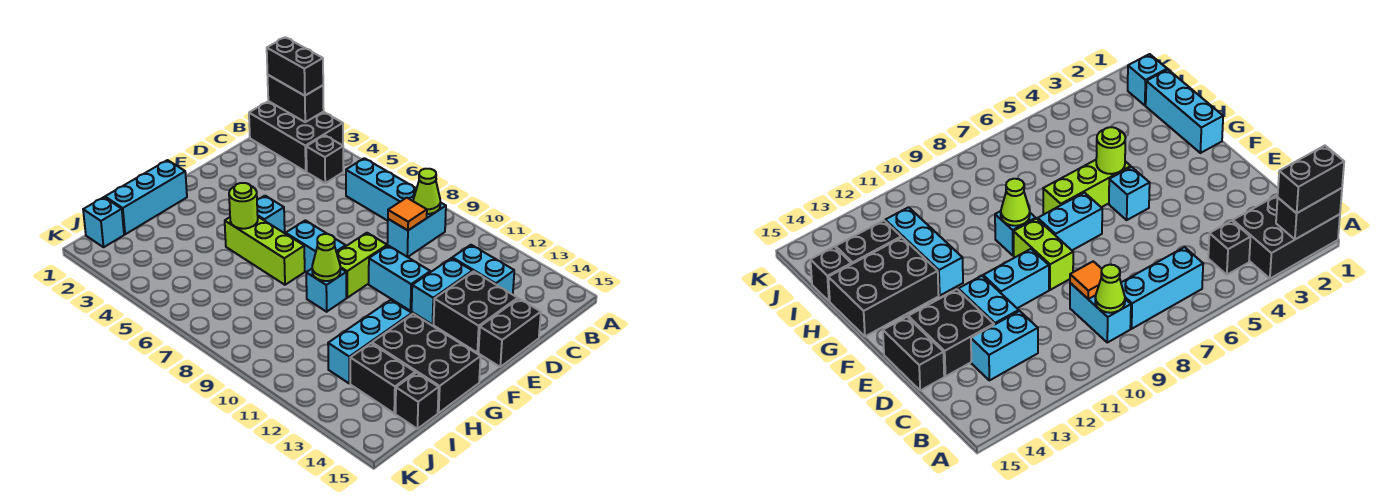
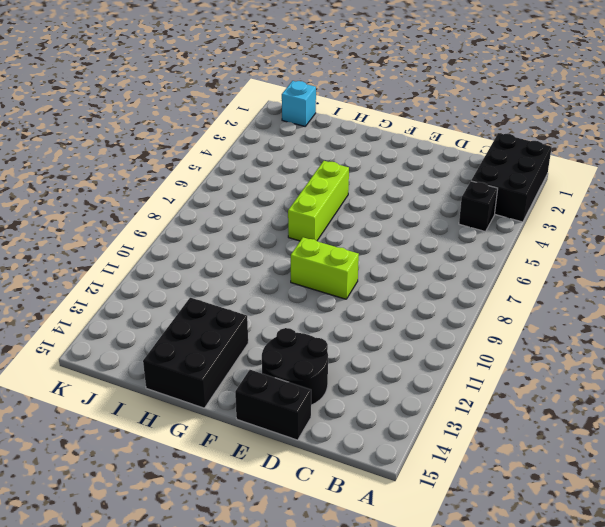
black 2x2 round brick [262,328,328,405] -> black 2x2 brick [434,271,518,352]
none -> cyan 1x3 brick [346,158,417,221]
none -> cyan 1x2 brick [387,202,446,257]
none -> cyan 1x2 brick [452,245,514,295]

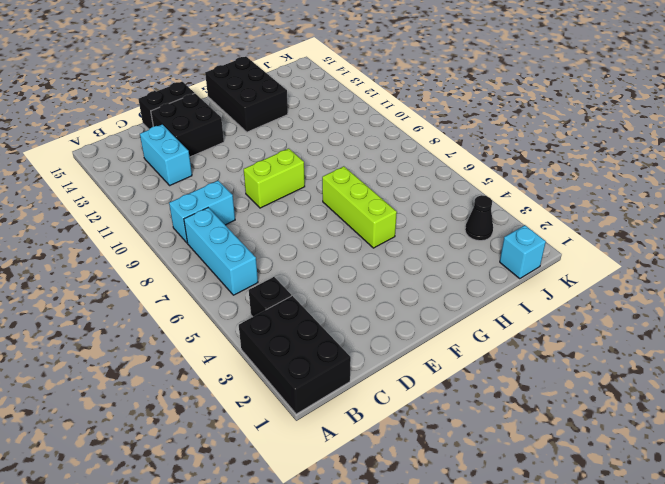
black 1x1 cone [465,195,493,241] -> none
none -> cyan 1x2 brick [412,258,472,325]
none -> cyan 1x2 brick [369,246,430,311]
none -> cyan 1x1 brick [257,196,285,233]

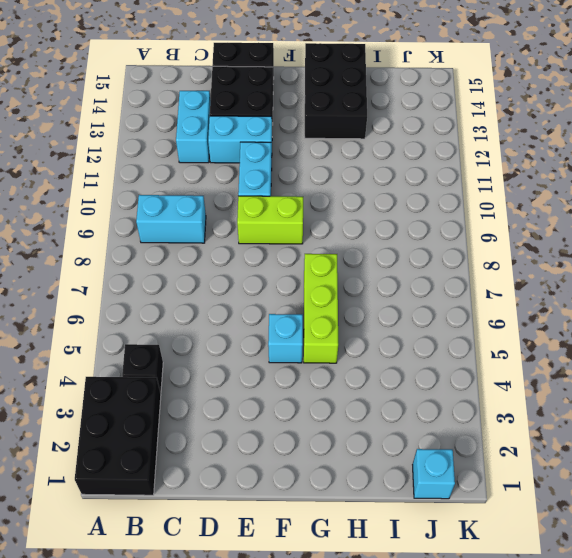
none -> cyan 1x3 brick [346,158,417,221]
none -> cyan 1x2 brick [286,220,346,272]
none -> cyan 1x3 brick [105,160,187,234]

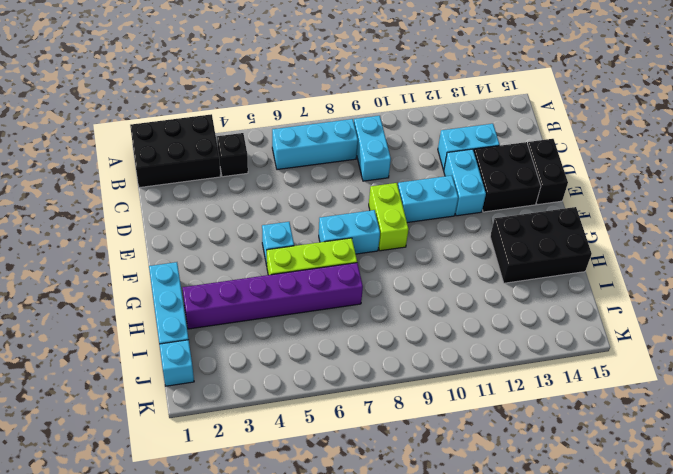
purple 1x6 brick [182,263,363,329] -> none
none -> cyan 1x1 brick [306,268,346,312]
none -> cyan 1x3 brick [328,300,412,383]
none -> black 1x2 brick [350,343,415,413]

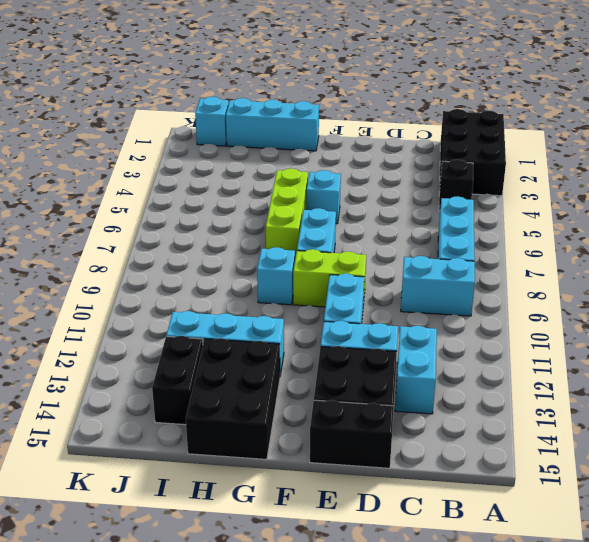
none -> black 1x1 brick [395,373,439,429]
none -> black 1x2 brick [268,75,324,122]
none -> lime 1x1 cone [413,169,440,214]

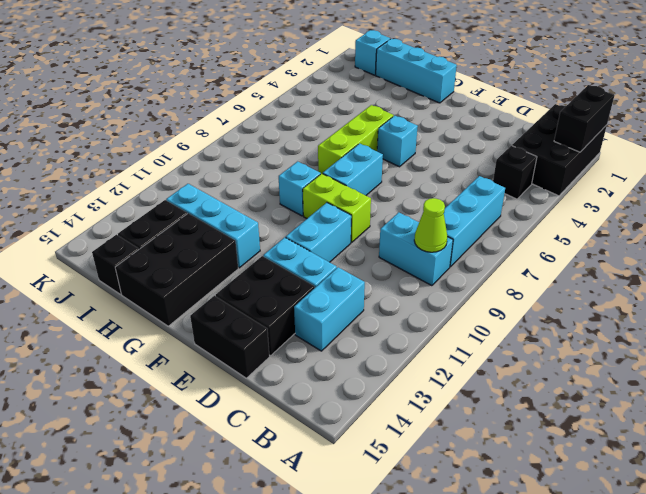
none -> orange 1x1 tile [388,198,427,230]
none -> lime 1x1 round brick [229,183,258,229]
none -> lime 1x1 cone [312,234,340,281]

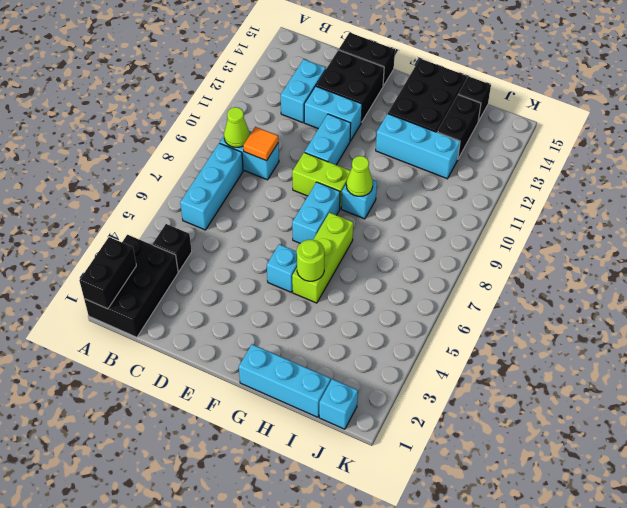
none -> black 1x2 brick [267,37,323,96]

